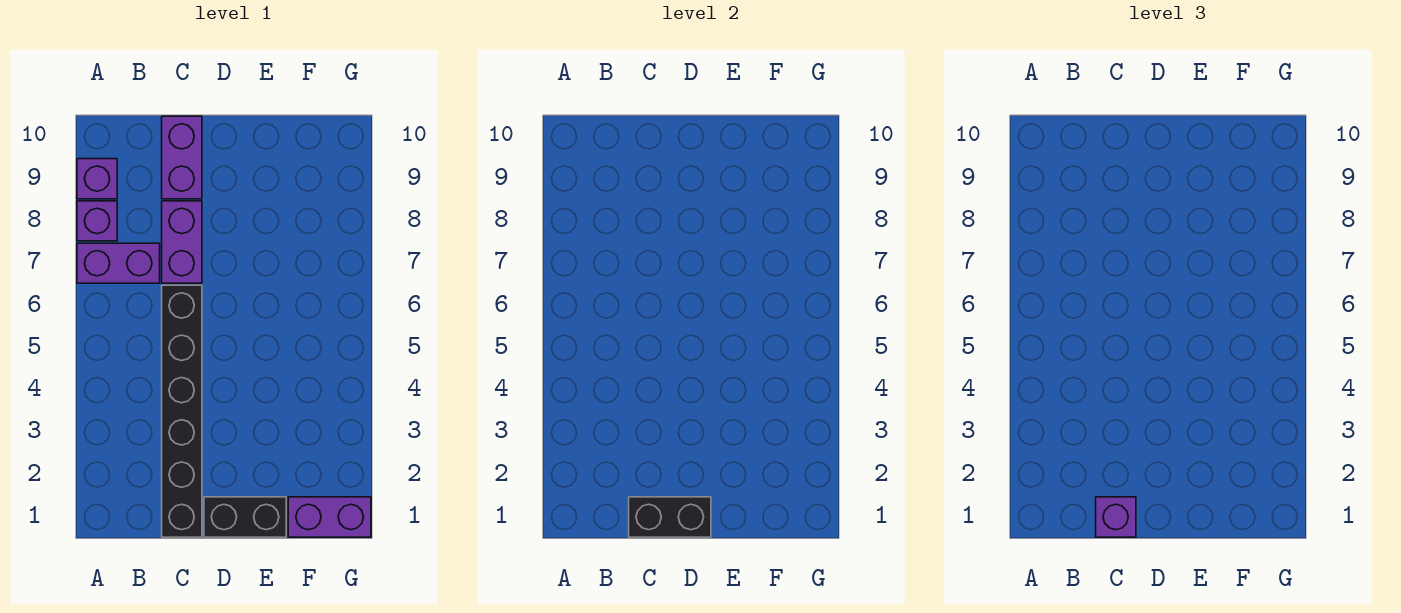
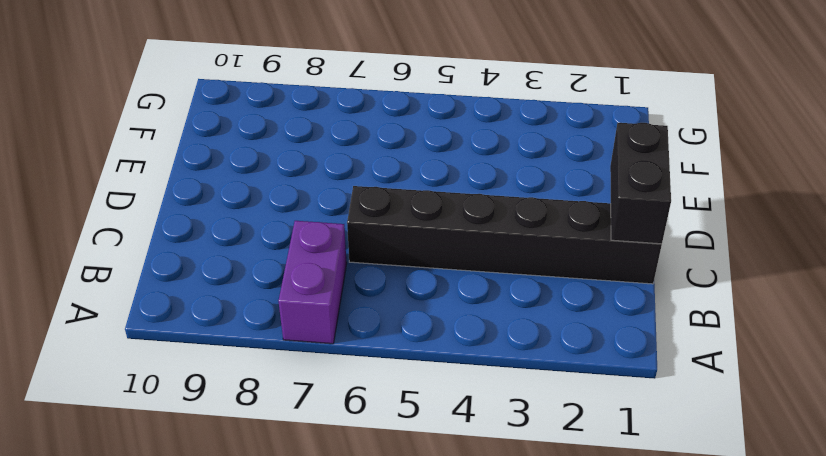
none -> purple 1x1 brick [77,201,117,241]
none -> purple 1x1 brick [77,159,117,199]

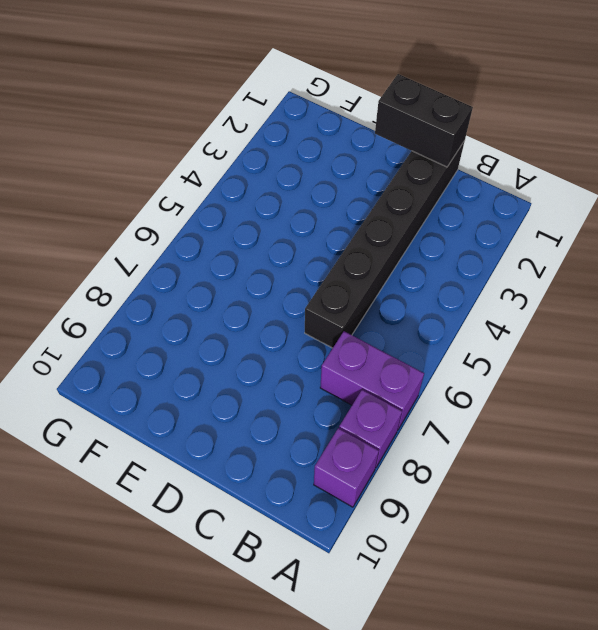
none -> purple 1x2 brick [162,201,202,283]
none -> purple 1x2 brick [162,116,202,199]

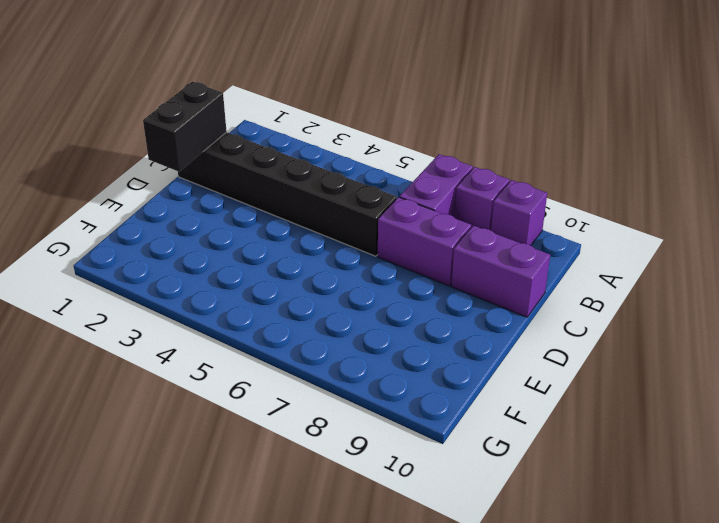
none -> black 1x2 brick [204,497,286,537]
none -> purple 1x2 brick [288,497,371,537]

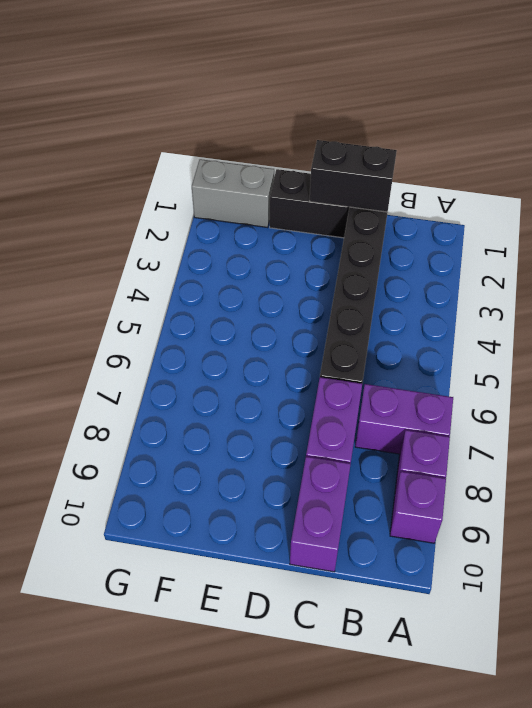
grey 1x2 brick [192,159,274,228] -> purple 1x2 brick [288,497,371,537]
none -> purple 1x1 brick [1096,497,1136,537]

